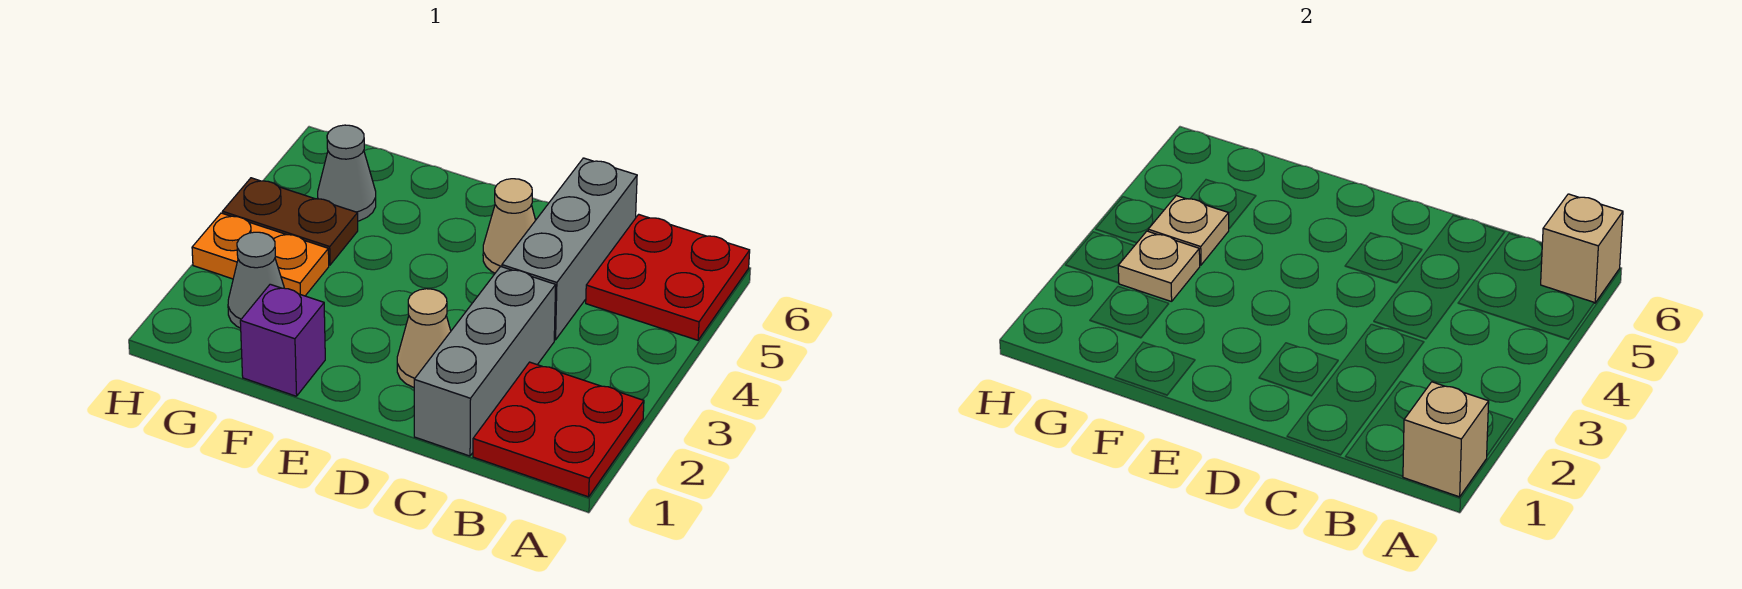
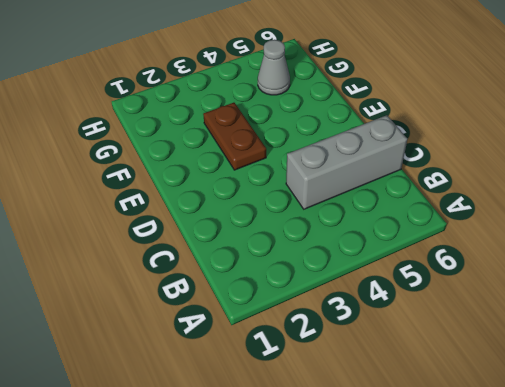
brown 1x2 plate [203,103,266,170] -> brown 1x2 plate moved to [223,178,358,265]
none -> red 2x2 plate [473,362,644,497]
none -> red 2x2 plate [586,214,750,340]
none -> grey 1x3 brick [414,266,556,456]

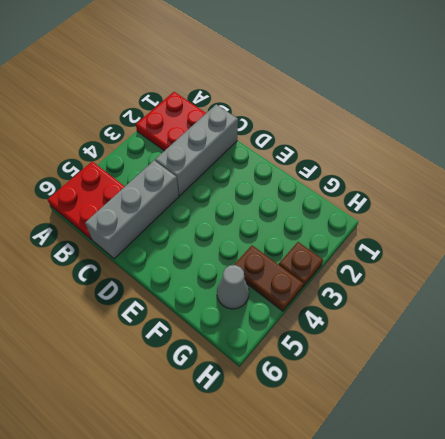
brown 1x1 plate [279,242,323,287] -> orange 1x2 plate [192,213,329,296]
none -> tan 1x1 cone [397,289,451,388]
none -> tan 1x1 cone [483,179,536,273]
none -> purple 1x1 brick [240,284,325,396]

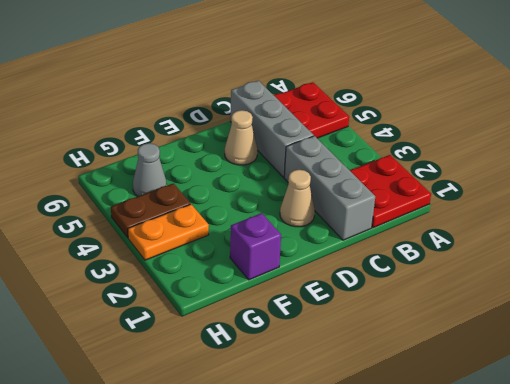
none -> grey 1x1 cone [228,232,284,328]
none -> tan 1x1 brick [1403,382,1489,497]
none -> tan 1x1 brick [1541,194,1623,303]

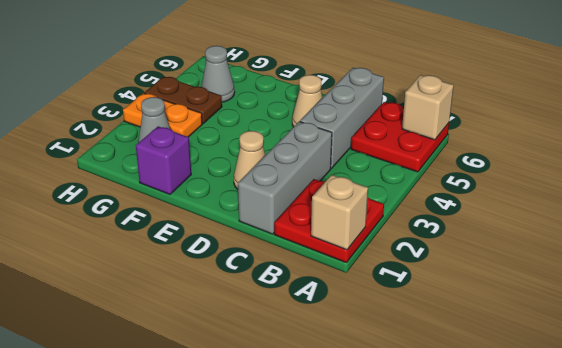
none -> tan 1x1 plate [1118,231,1200,302]
none -> tan 1x1 plate [1148,196,1229,265]

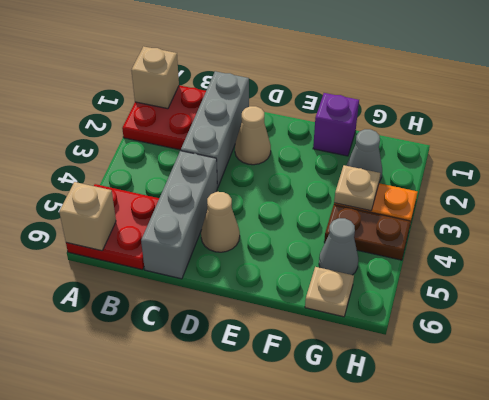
tan 1x1 plate [305,267,354,317] -> tan 1x1 plate moved to [1148,196,1229,265]

